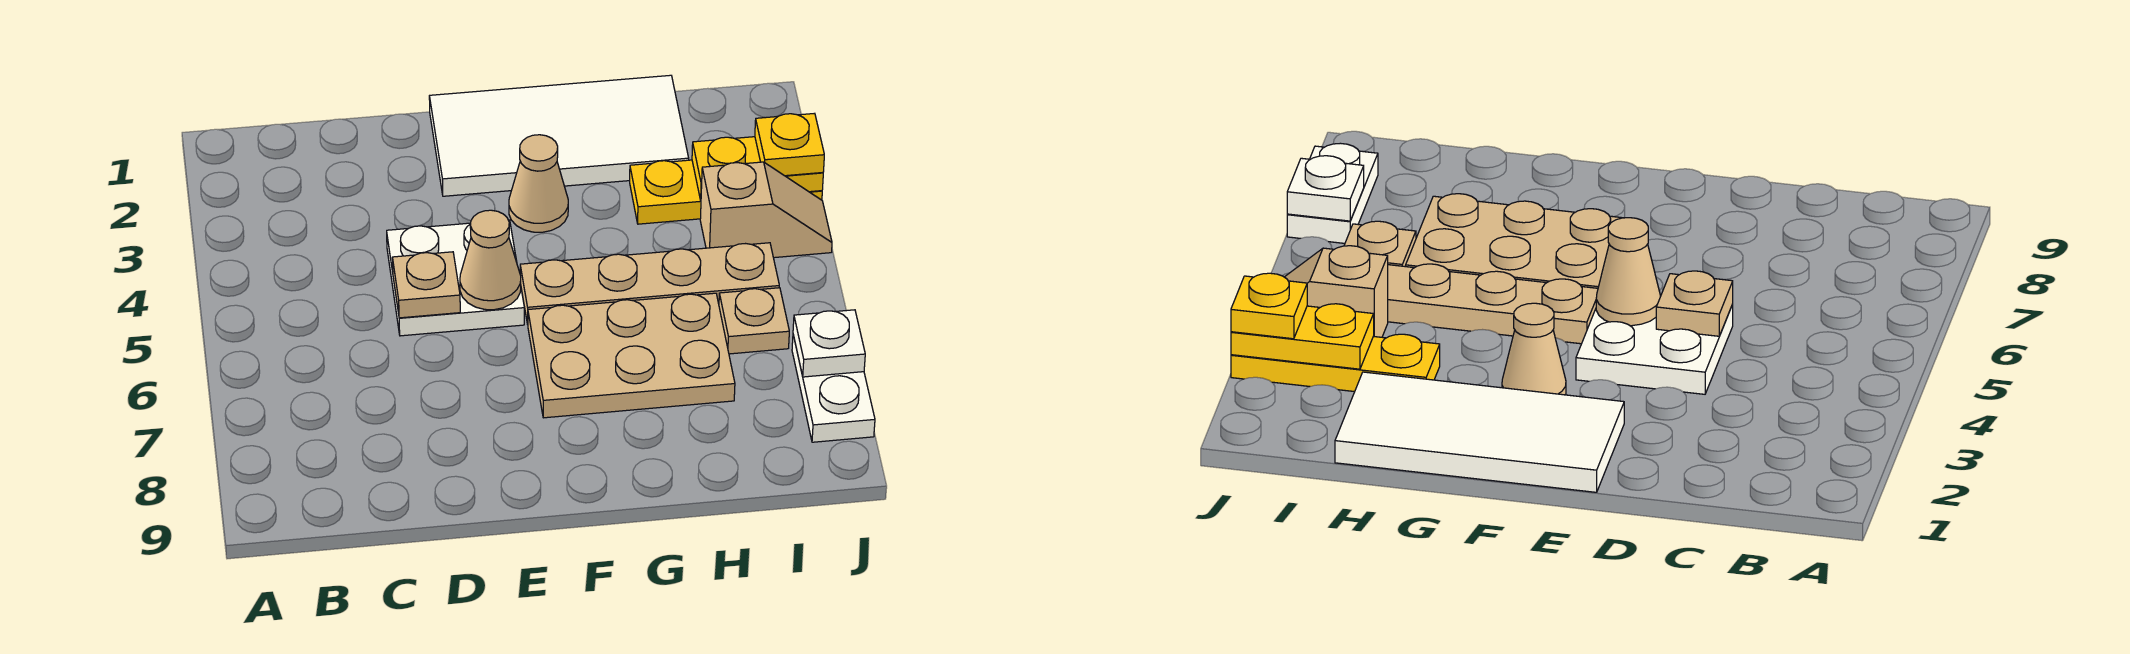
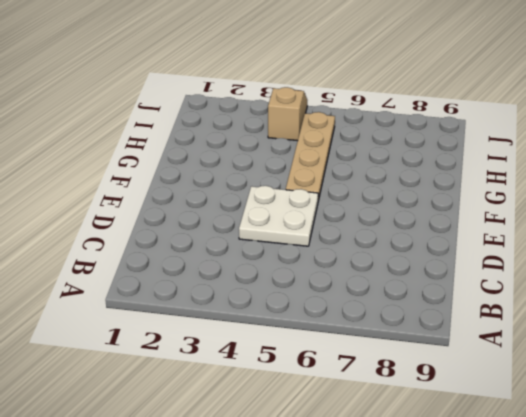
none -> white 2x4 tile [429,75,689,196]
none -> tan 1x1 cone [509,135,568,232]
none -> tan 2x3 plate [528,293,735,418]

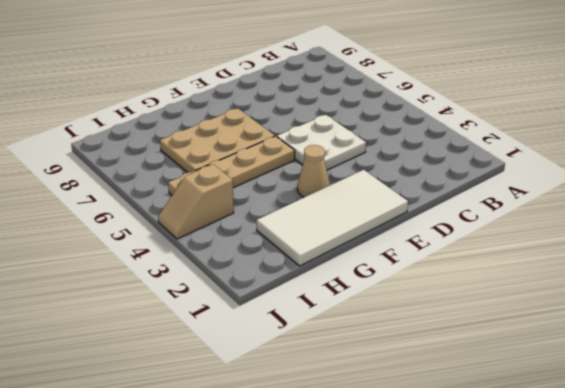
none -> yellow 1x3 plate [630,160,822,224]
none -> tan 1x1 plate [719,288,789,354]
none -> white 1x2 plate [792,335,875,442]

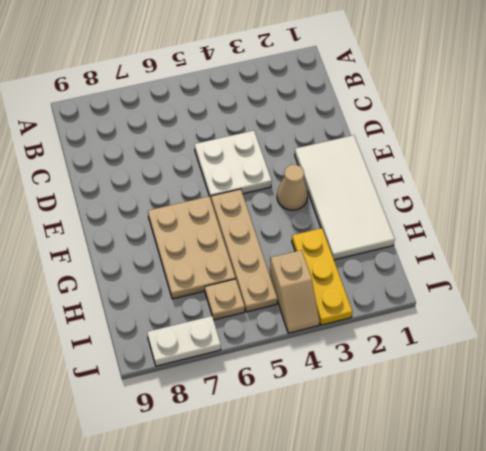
none -> tan 1x1 plate [392,252,460,318]
none -> tan 1x1 cone [460,210,521,310]
none -> yellow 1x2 plate [692,137,823,200]

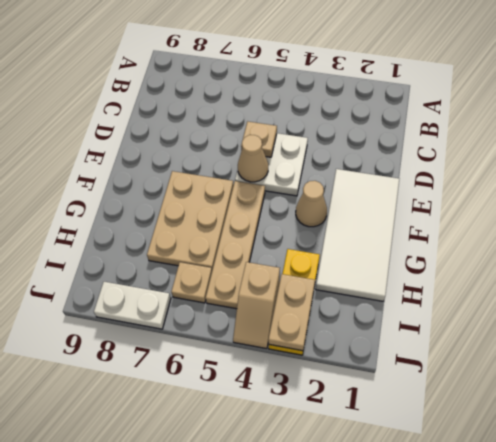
tan 1x2 plate [268,274,315,351] -> yellow 1x2 plate [692,137,823,200]
none -> white 1x1 plate [793,310,865,377]
none -> yellow 1x1 plate [755,113,824,176]

